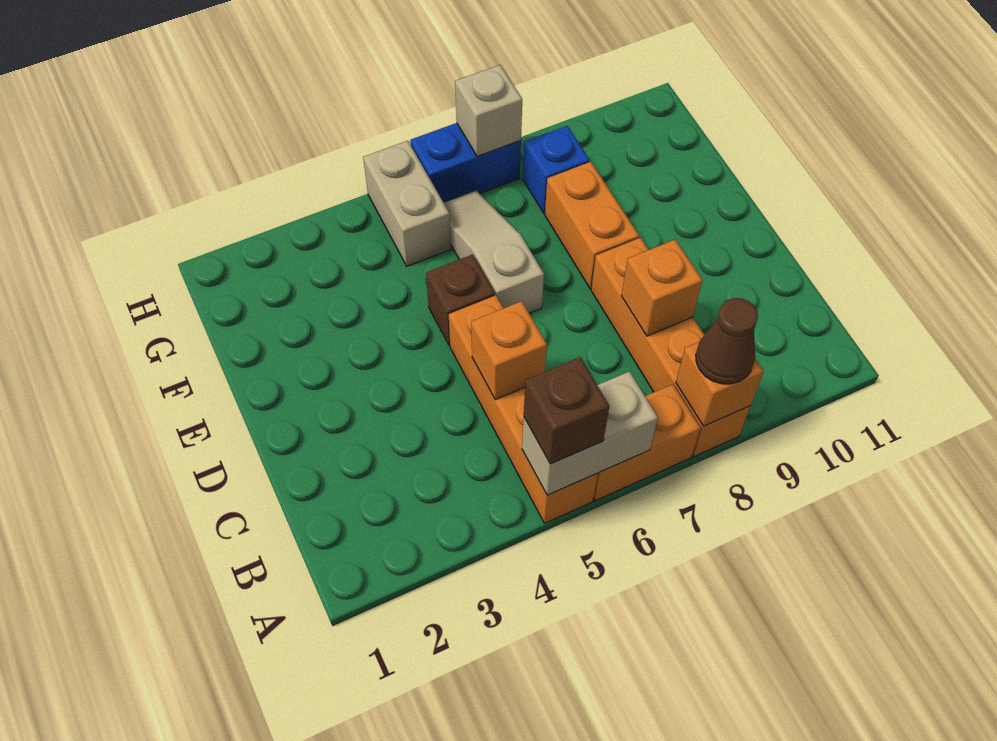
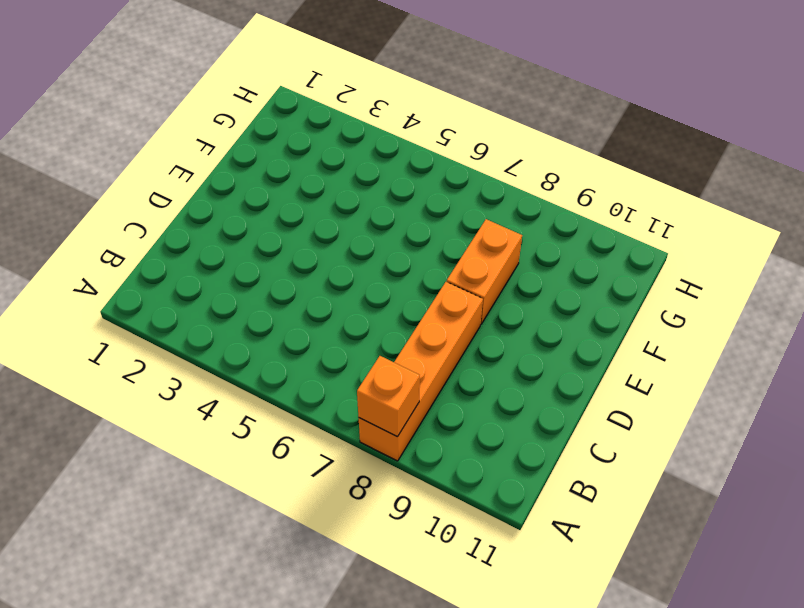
none -> orange 1x4 brick [449,295,598,523]
none -> orange 1x2 brick [593,384,701,501]
none -> brown 1x1 brick [426,254,495,346]

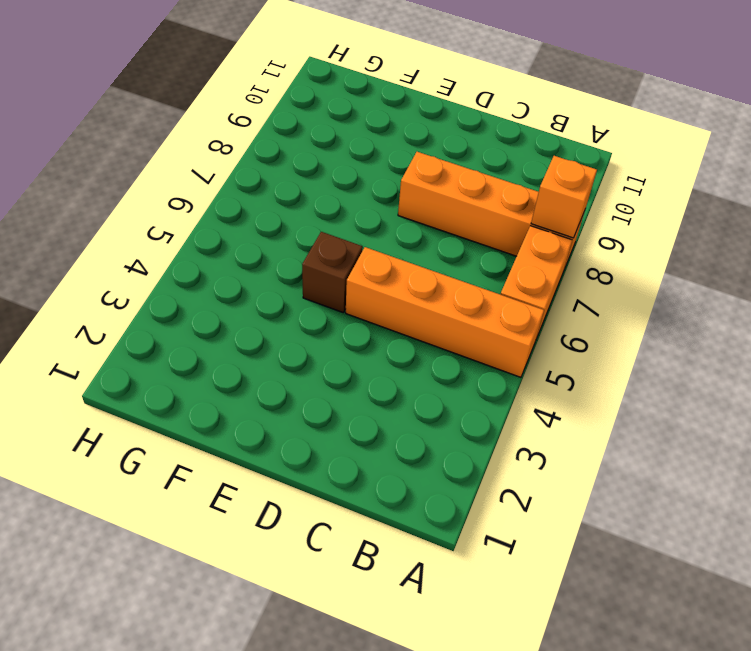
none -> tan 1x3 slope [444,191,544,313]
none -> orange 1x2 brick [545,162,639,289]
none -> tan 1x2 brick [363,141,451,266]

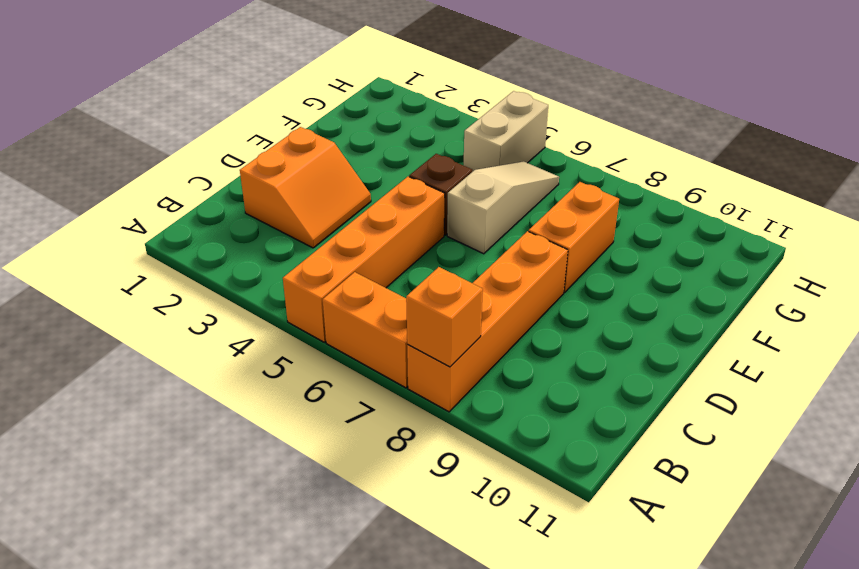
orange 2x2 slope [240,127,371,248] -> none
none -> blue 1x1 brick [523,126,590,213]
none -> blue 1x2 brick [410,123,521,203]
none -> tan 1x2 brick [522,371,658,495]

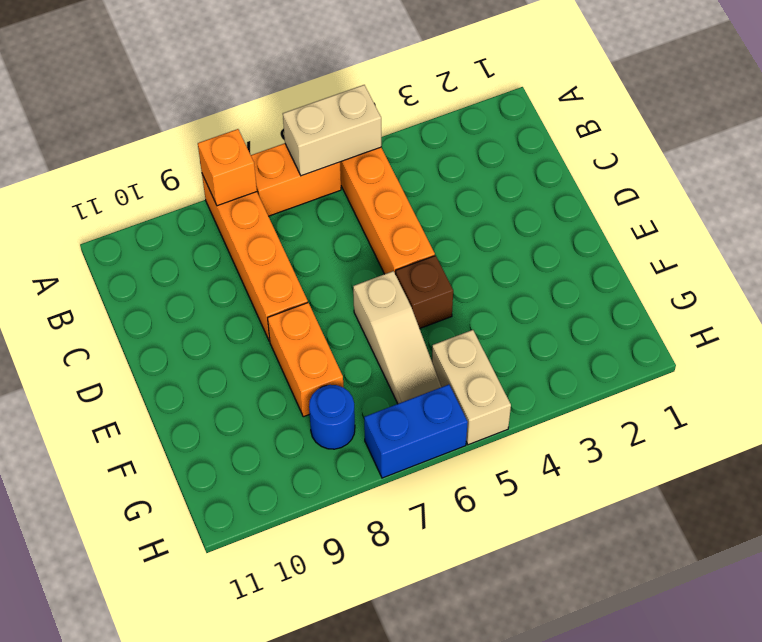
blue 1x1 round brick [309,385,355,449] -> blue 1x1 brick [523,126,590,213]
none -> orange 1x1 brick [471,301,547,400]
none -> orange 1x1 brick [622,240,703,336]
none -> tan 1x1 brick [455,65,522,156]

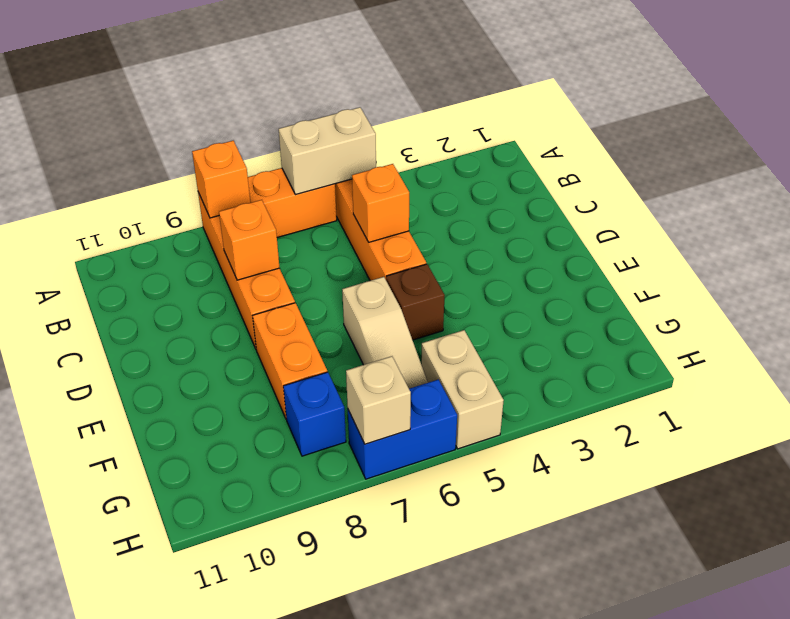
none -> brown 1x1 brick [524,357,609,464]
none -> brown 1x1 cone [696,298,758,384]

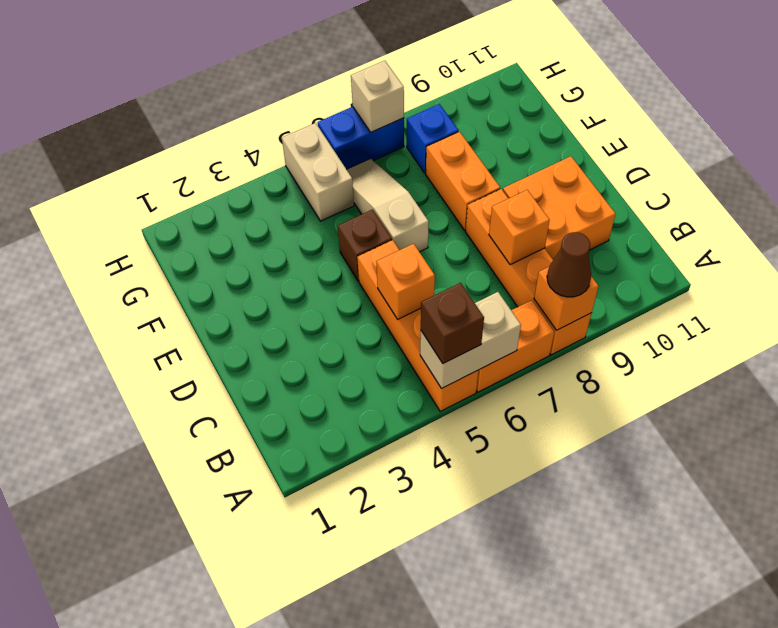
orange 2x2 brick [503,156,616,260] -> none

